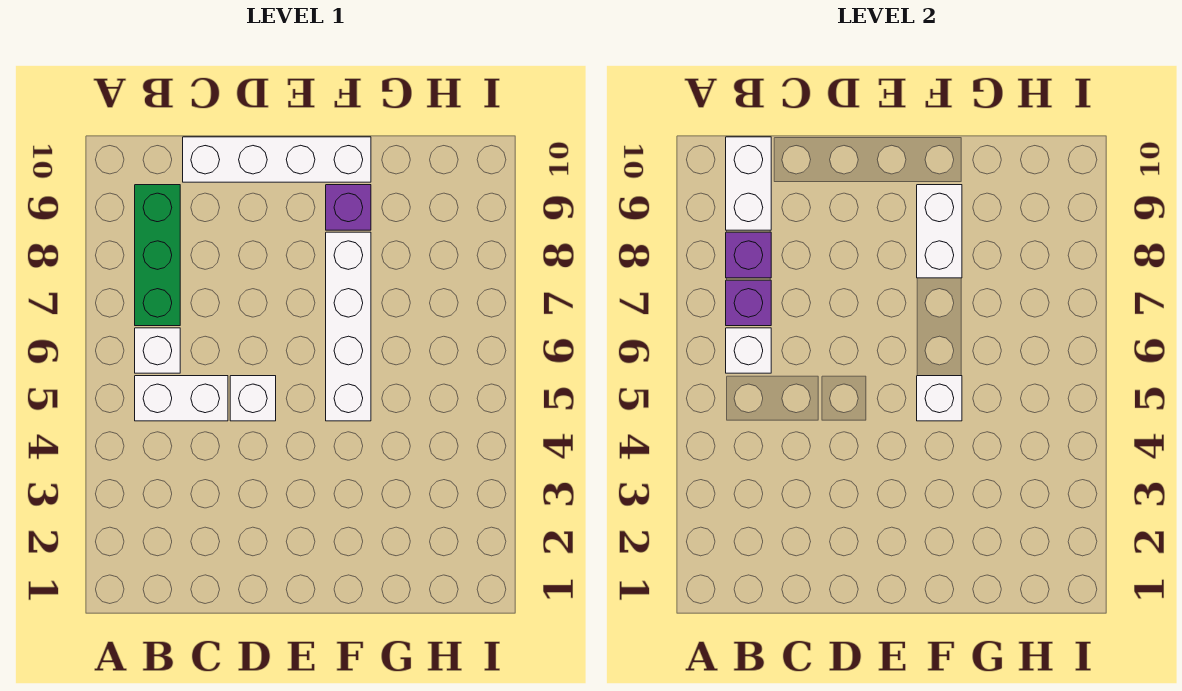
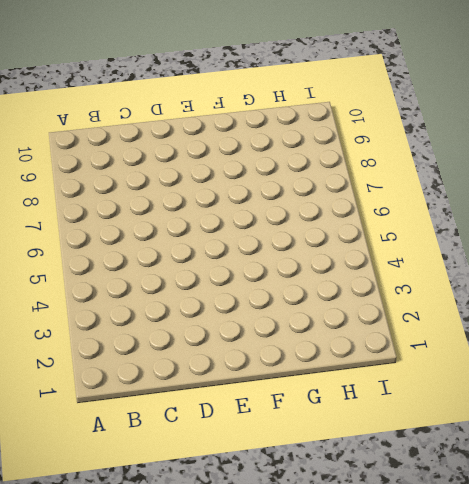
none -> white 1x2 brick [135,376,228,421]
none -> white 1x1 brick [135,328,180,373]
none -> green 1x3 brick [135,185,180,326]

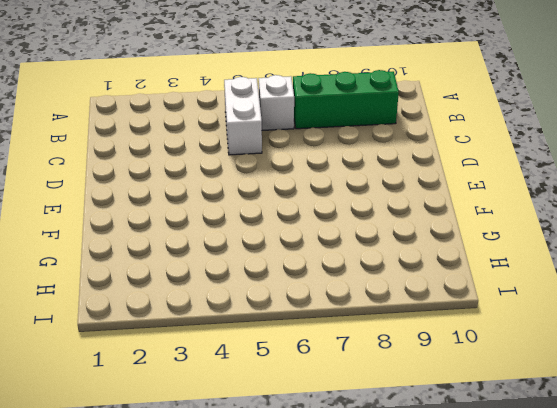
none -> white 1x4 brick [183,137,371,182]
none -> white 1x1 brick [230,376,276,421]
none -> white 1x4 brick [326,232,371,421]

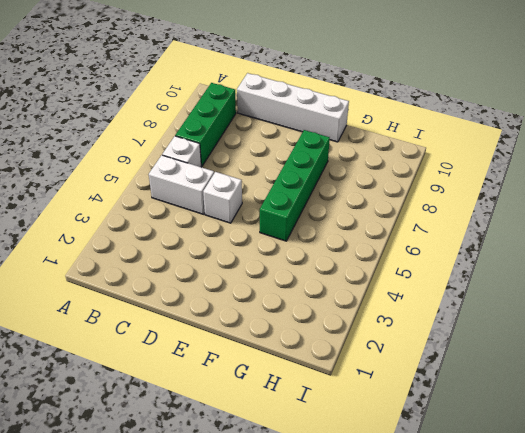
green 1x4 brick [260,130,330,241] -> white 1x4 brick [326,232,371,421]
none -> purple 1x1 brick [326,185,371,230]
none -> white 1x1 brick [726,328,771,373]
none -> purple 1x1 brick [726,280,771,326]

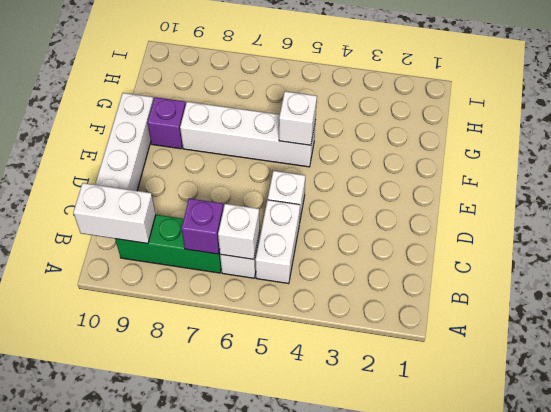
none -> purple 1x1 brick [726,232,771,278]
none -> white 1x2 brick [917,185,962,278]

